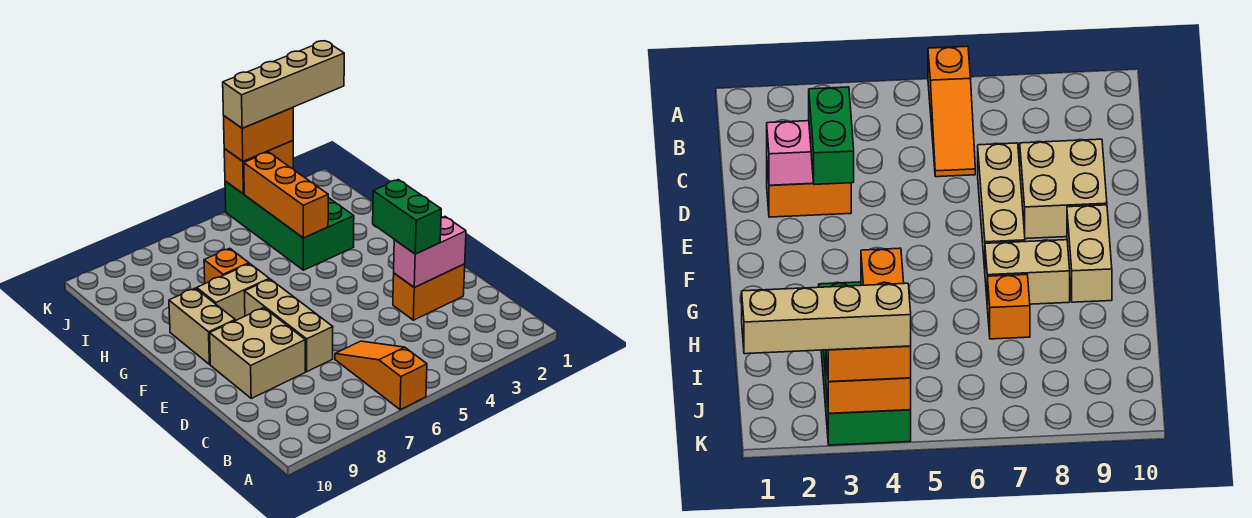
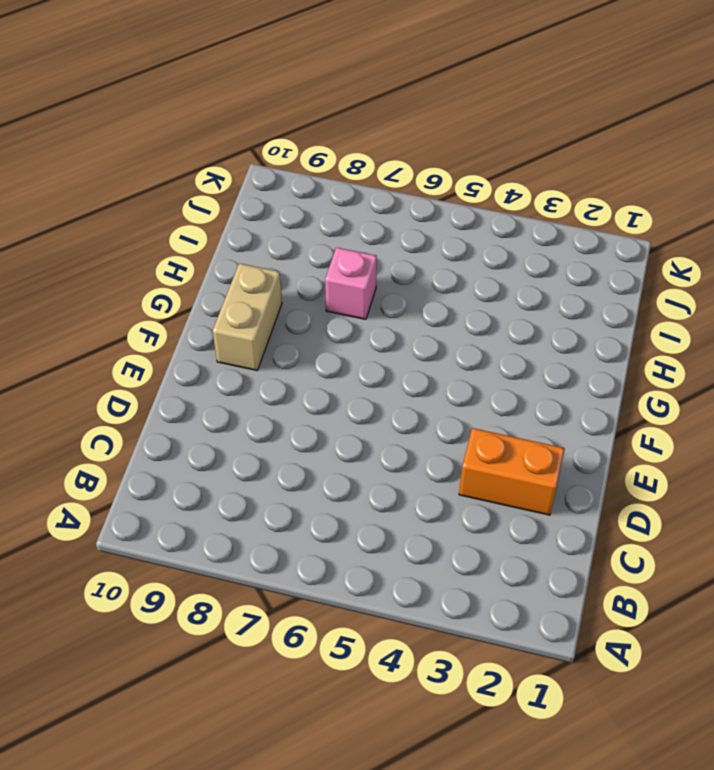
pink 1x1 brick [325,247,377,319] -> orange 1x1 brick [204,248,249,284]
none -> orange 1x3 slope [335,341,427,410]
none -> tan 1x3 brick [244,279,333,372]
none -> tan 2x2 brick [210,308,305,398]

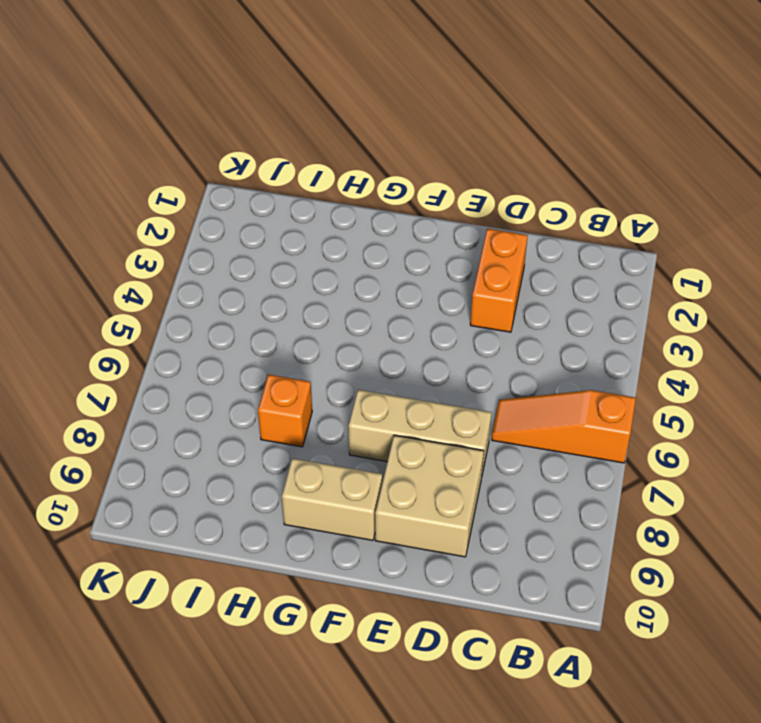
none -> tan 1x2 brick [197,264,269,320]
none -> green 2x4 brick [225,181,354,270]
none -> pink 1x2 brick [394,217,466,287]

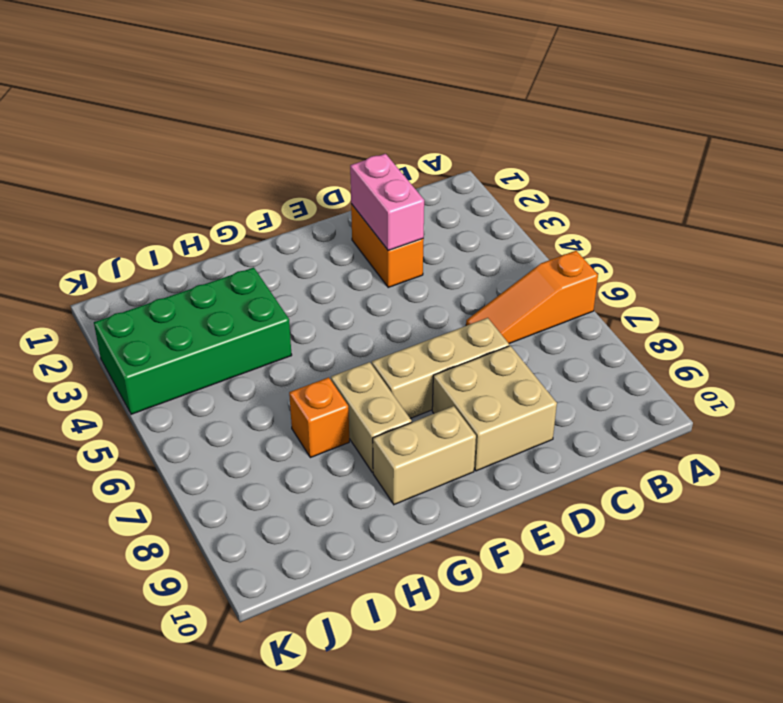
none -> orange 1x3 brick [244,152,328,238]
none -> orange 1x2 brick [224,141,293,194]
none -> green 1x2 brick [373,180,441,254]

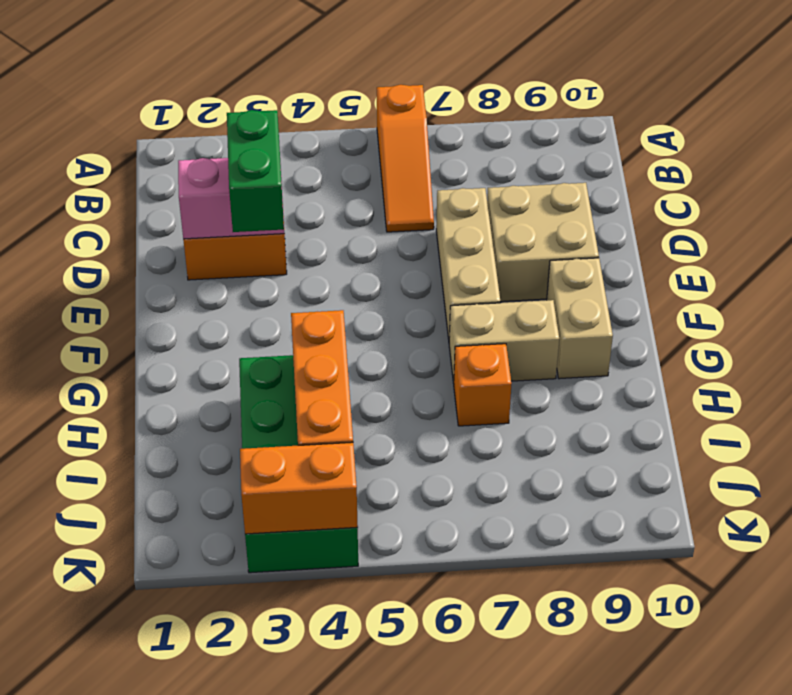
none -> orange 1x2 brick [224,108,293,161]
none -> tan 1x4 brick [223,41,344,128]

